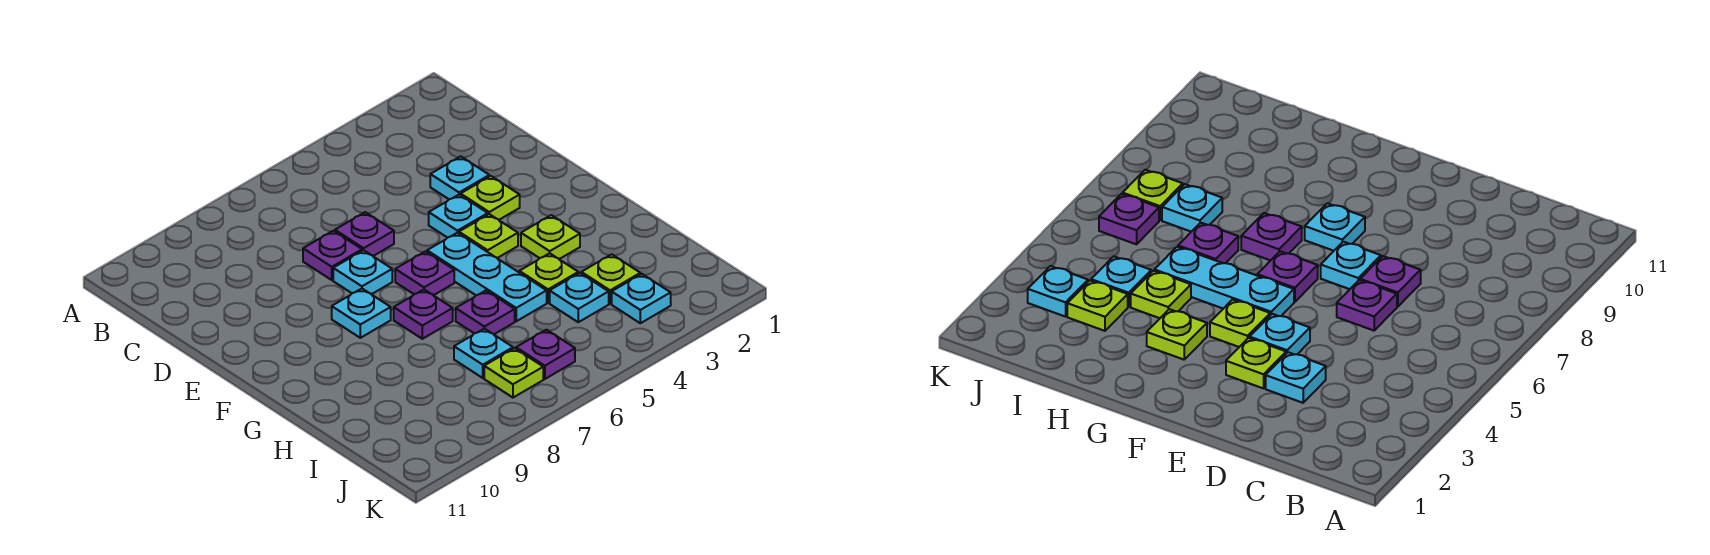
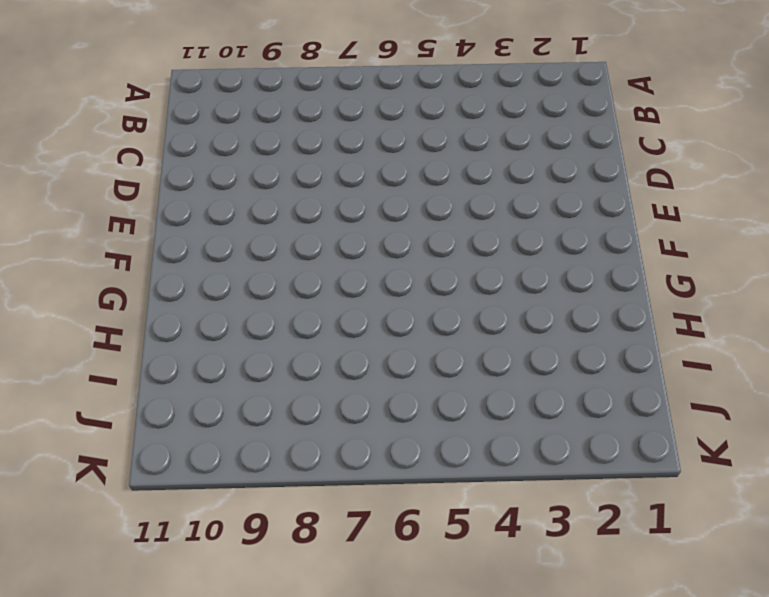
none -> cyan 1x1 plate [430,156,489,199]
none -> purple 1x1 plate [335,212,394,256]
none -> purple 1x1 plate [303,231,362,280]

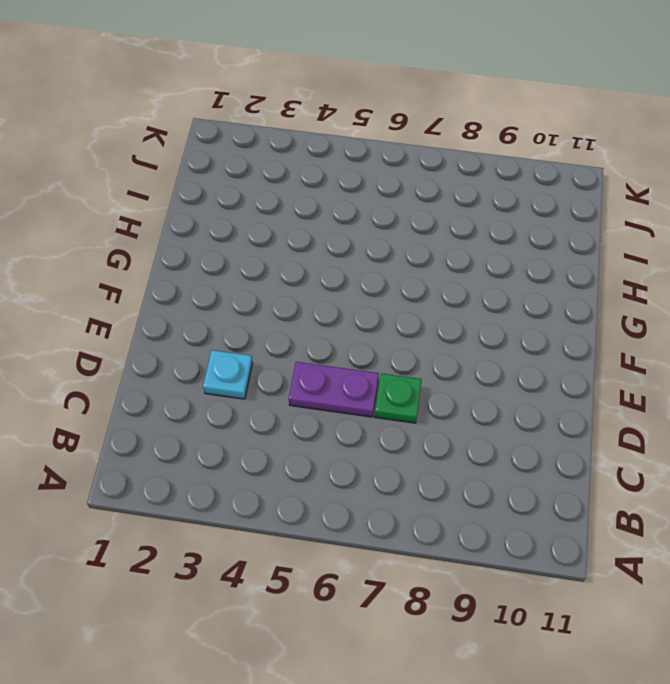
purple 1x2 plate [289,362,379,417] -> purple 1x1 plate [335,212,394,256]
green 1x1 plate [375,373,422,423] -> purple 1x1 plate [303,231,362,280]
none -> lime 1x1 plate [461,176,520,220]
none -> cyan 1x1 plate [429,195,488,238]
none -> cyan 1x1 plate [333,250,392,294]

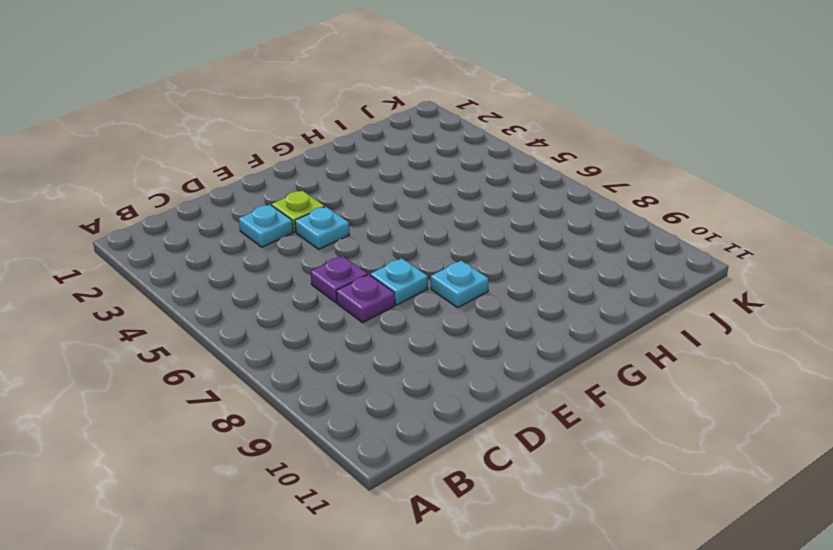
none -> lime 1x1 plate [459,214,518,258]
none -> cyan 1x3 plate [427,233,547,321]
none -> purple 1x1 plate [395,251,454,295]

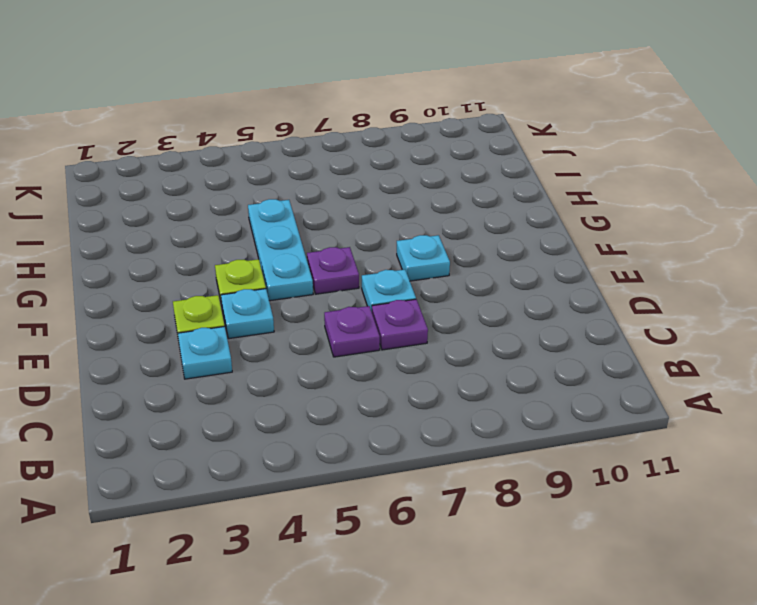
none -> lime 1x1 plate [521,215,580,259]
none -> purple 1x1 plate [394,290,453,339]
none -> lime 1x1 plate [519,253,578,303]

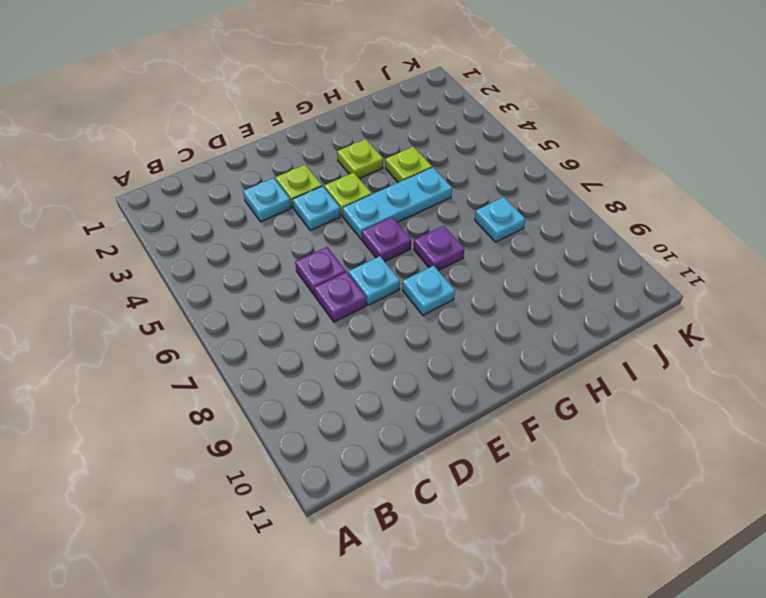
none -> purple 1x1 plate [456,291,515,334]
none -> lime 1x1 plate [581,254,640,304]
none -> cyan 1x1 plate [550,273,609,322]

